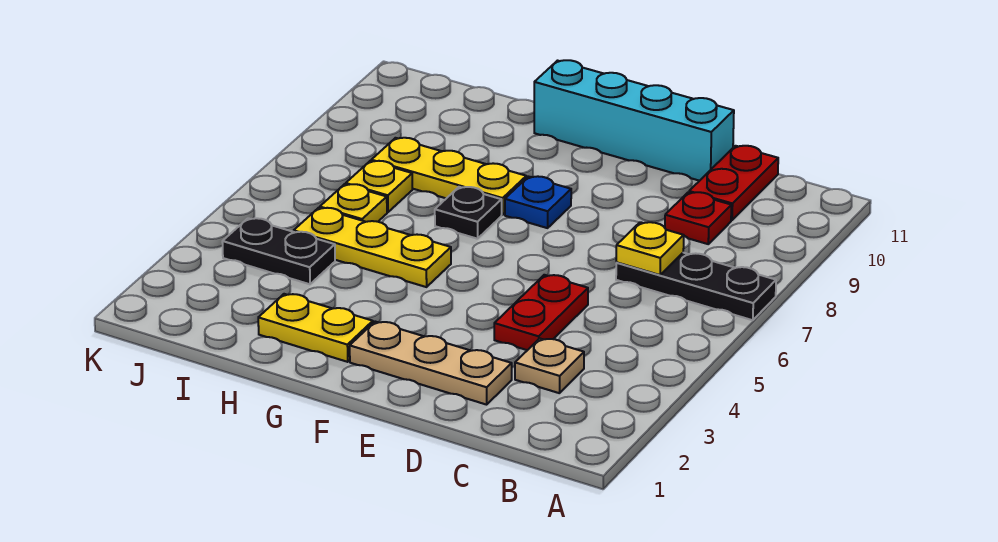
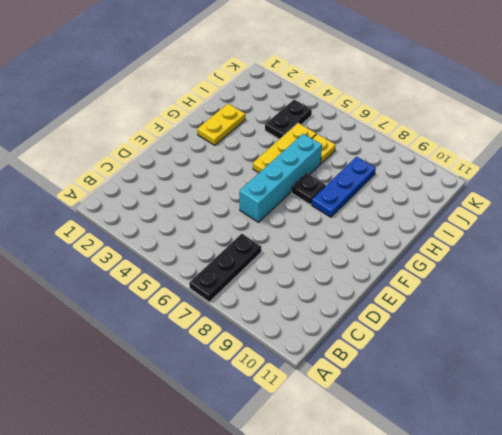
cyan 1x4 brick [239,134,322,222] -> cyan 1x4 brick moved to [534,60,734,181]
blue 1x3 plate [312,157,376,217] -> yellow 1x3 plate [371,138,526,215]
none -> tan 1x1 plate [515,338,584,393]
none -> red 1x1 plate [665,192,731,244]
none -> red 1x2 plate [689,146,778,220]

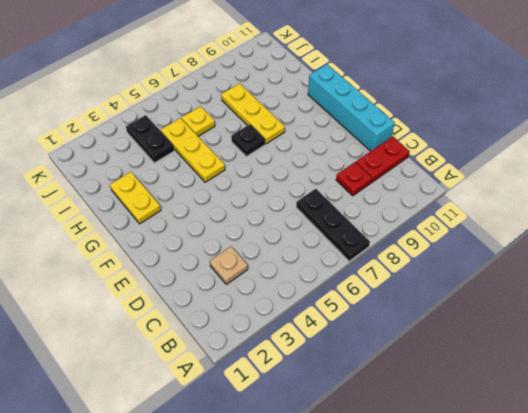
none -> tan 1x3 plate [350,322,512,405]
none -> red 1x2 plate [494,275,588,350]
none -> blue 1x1 plate [505,176,571,228]

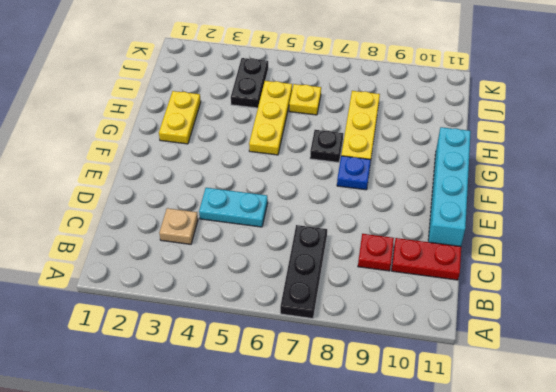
cyan 1x2 plate [199,188,268,227] -> red 1x2 plate [494,275,588,350]
none -> tan 1x3 plate [350,322,512,405]
none -> yellow 1x1 plate [346,161,412,212]
none -> yellow 1x1 plate [616,222,684,275]

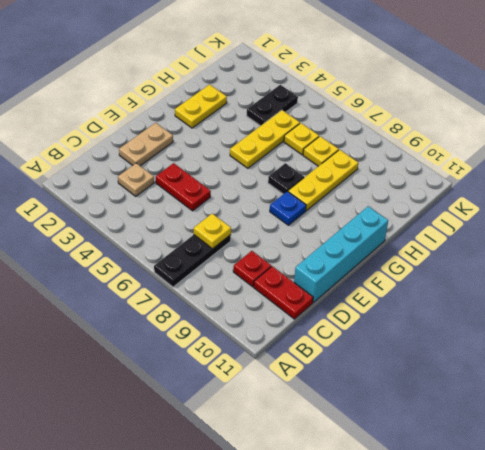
tan 1x2 plate [119,123,173,166] -> tan 1x3 plate [350,322,512,405]

